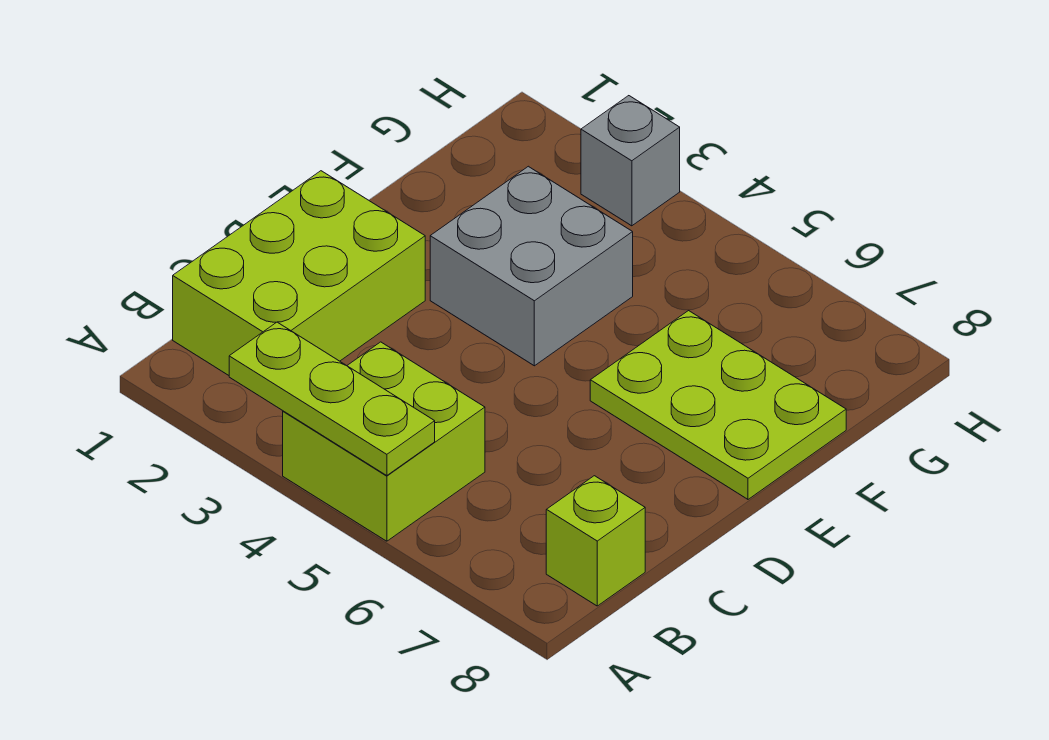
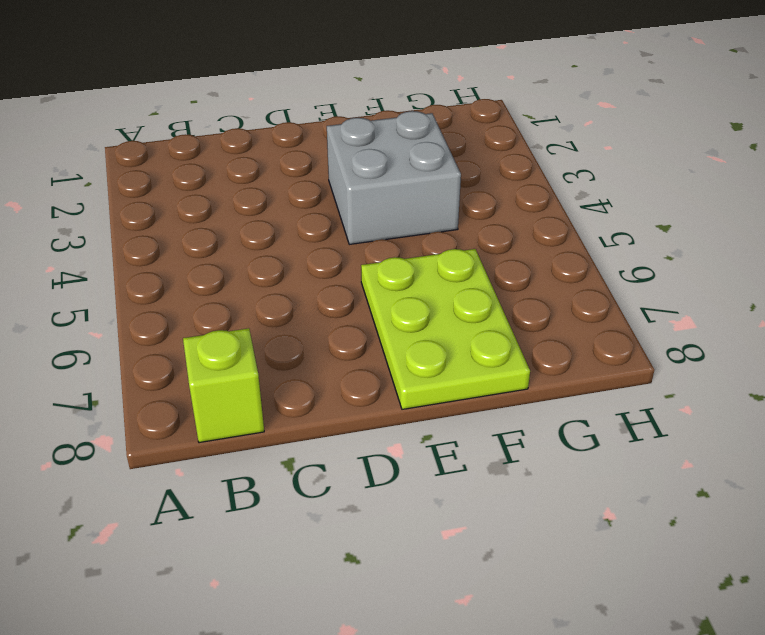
none -> lime 2x2 brick [283,342,485,541]
none -> lime 2x3 brick [173,171,425,375]

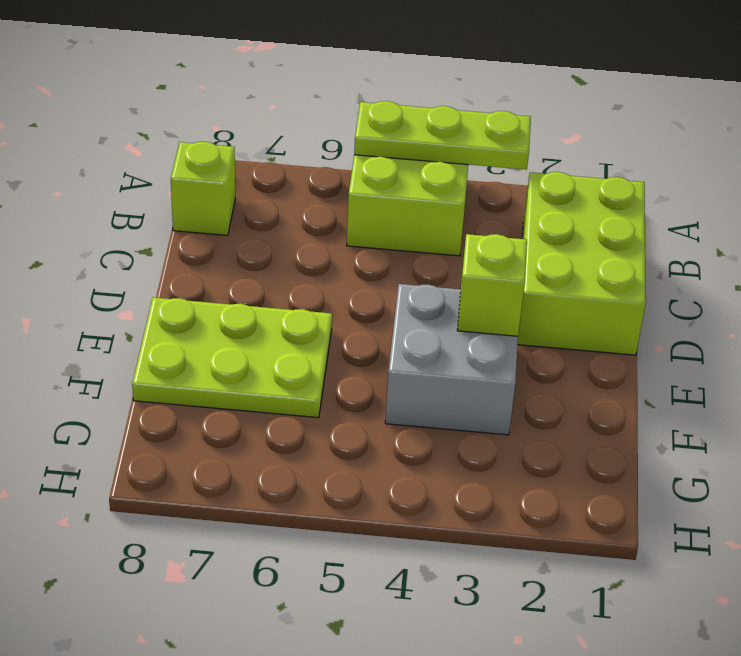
lime 1x1 brick [457,234,527,336] -> none
none -> grey 1x1 brick [581,96,680,226]

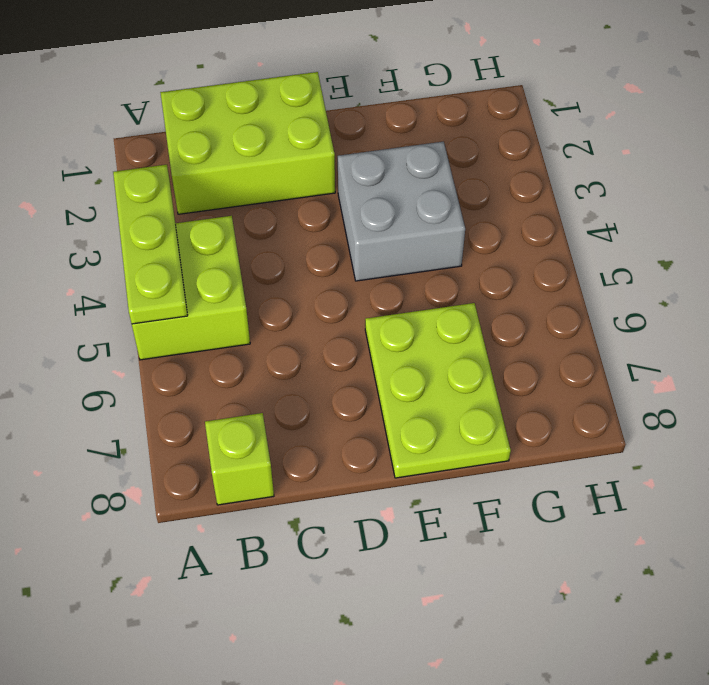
none -> grey 1x1 brick [581,96,680,226]

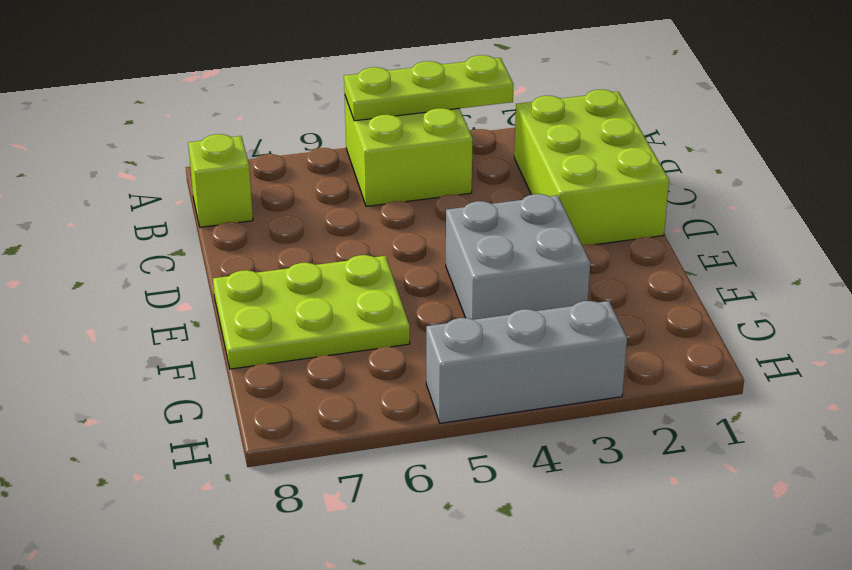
grey 1x3 brick [426,301,627,423] -> grey 1x1 brick [581,96,680,226]

